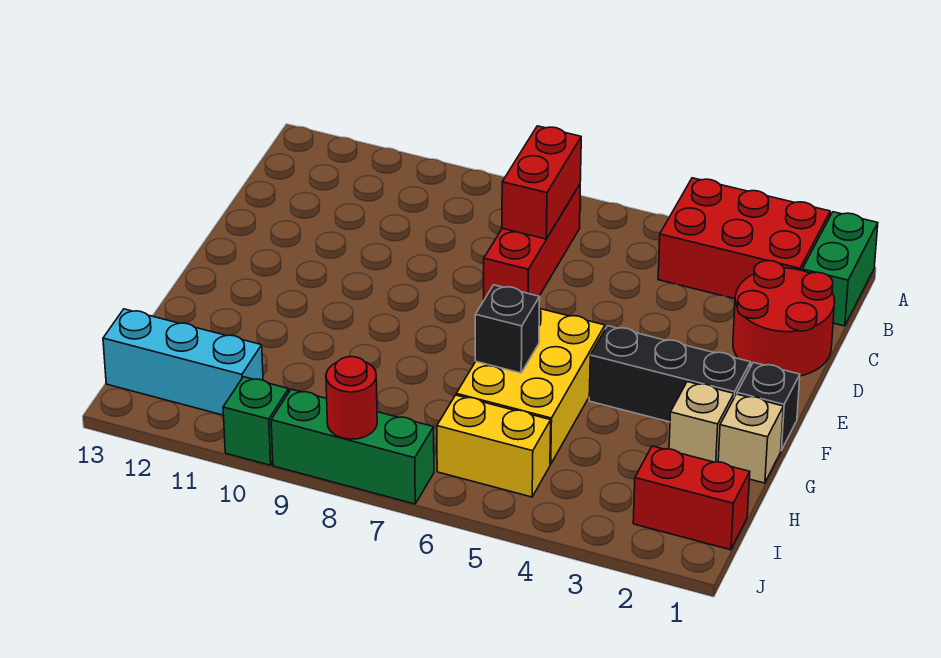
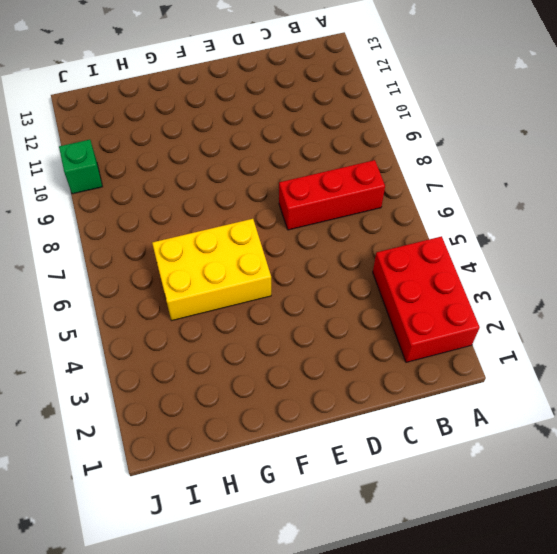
none -> green 1x2 brick [802,212,878,326]
none -> red 2x2 round brick [733,261,835,376]
none -> black 1x1 brick [737,362,800,450]

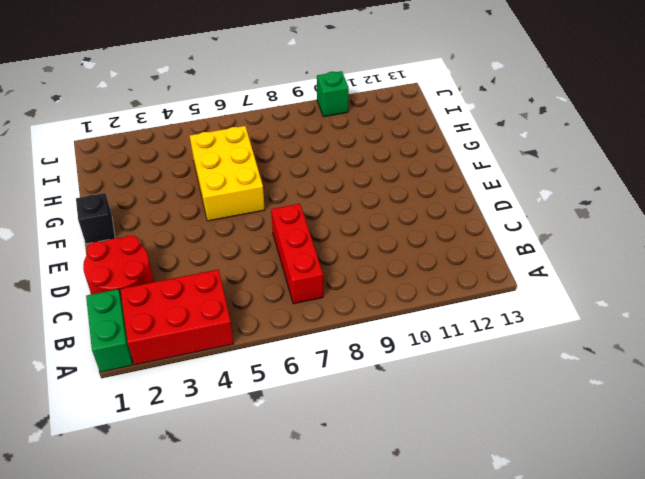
none -> black 1x3 brick [589,326,751,422]
none -> tan 1x1 brick [718,394,783,483]
none -> tan 1x1 brick [669,382,734,462]

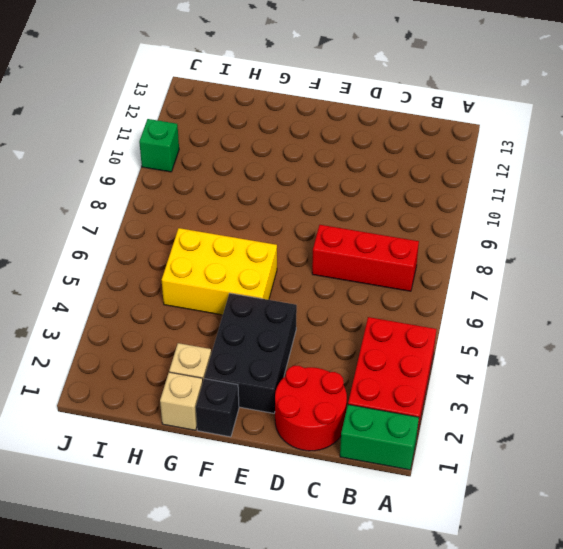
black 2x3 brick [205,293,297,413] -> black 1x3 brick [589,326,751,422]
none -> red 1x2 brick [633,446,750,550]
none -> yellow 1x2 brick [437,395,551,497]
none -> cyan 1x3 brick [103,309,263,415]

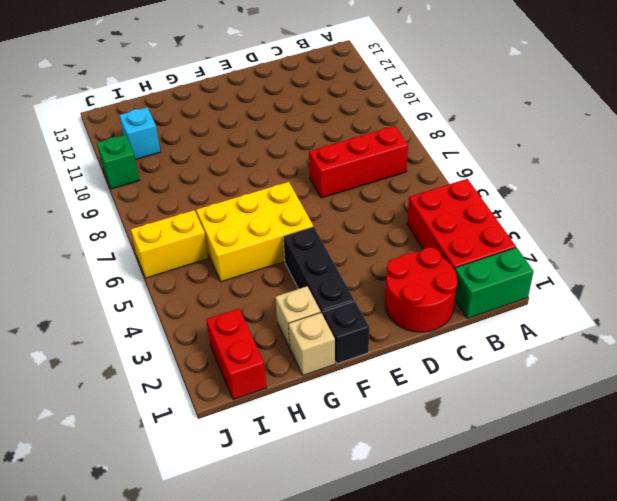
yellow 1x2 brick [131,210,208,278] -> yellow 1x2 brick turned to [437,395,551,497]
cyan 1x1 brick [119,107,161,160] -> cyan 1x3 brick [103,309,263,415]
none -> green 1x3 brick [271,389,434,504]
none -> red 1x2 brick [502,126,581,239]
none -> black 1x1 brick [475,285,540,373]

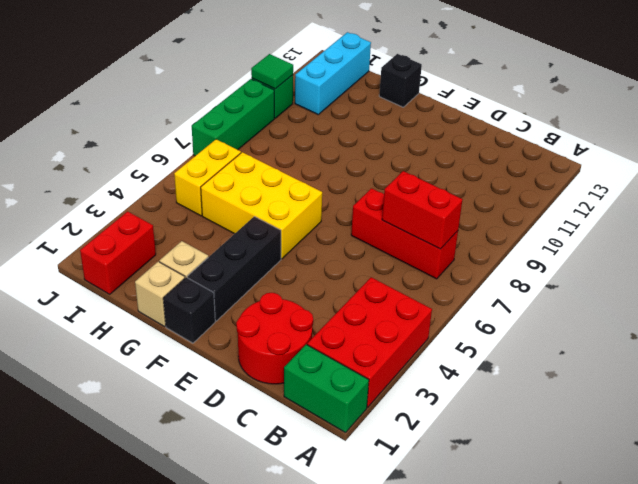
black 1x1 brick [379,54,422,107] -> black 1x1 brick moved to [475,285,540,373]
green 1x1 tile [251,54,293,89] -> none
none -> red 1x1 round brick [326,357,377,439]

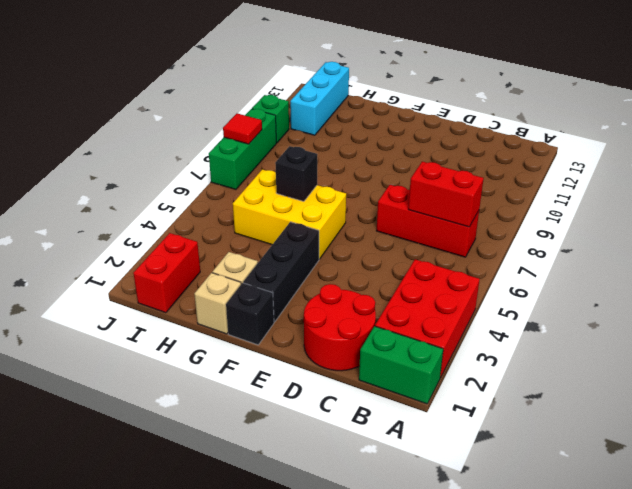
red 1x1 tile [223,114,262,144] -> red 1x1 round brick [326,357,377,439]
none -> yellow 1x2 brick [437,395,551,497]

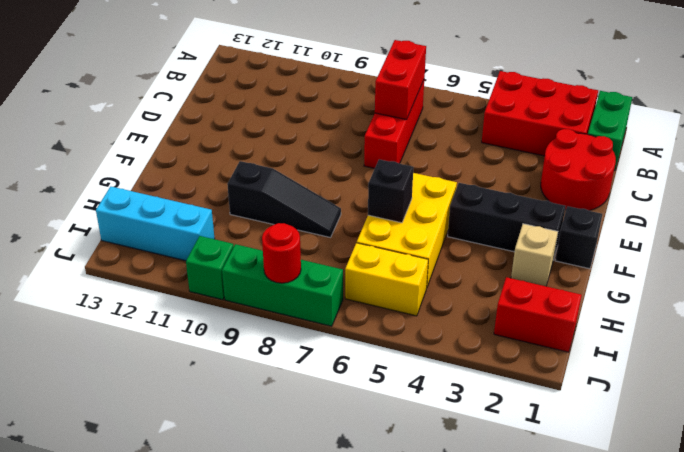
black 1x3 slope [227,161,341,237] -> none
none -> tan 1x1 brick [718,394,783,483]

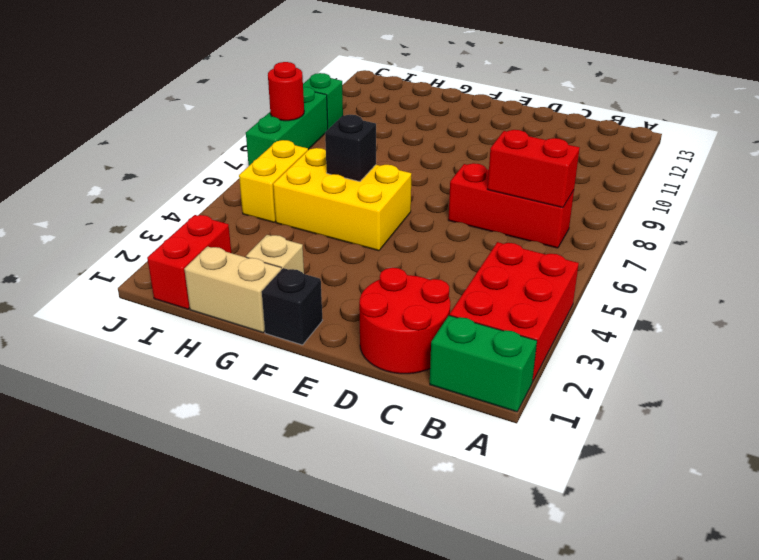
tan 1x2 brick [184,247,281,333] -> tan 1x1 brick [718,394,783,483]
none -> black 1x3 brick [589,326,751,422]
none -> cyan 1x3 brick [103,309,263,415]

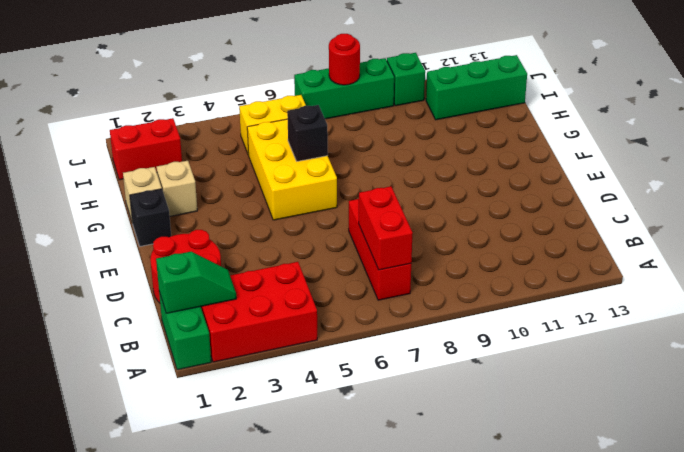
green 1x2 slope [156,252,236,313] -> none
green 1x3 brick [426,55,527,120] -> cyan 1x3 brick [103,309,263,415]
none -> black 1x3 brick [589,326,751,422]

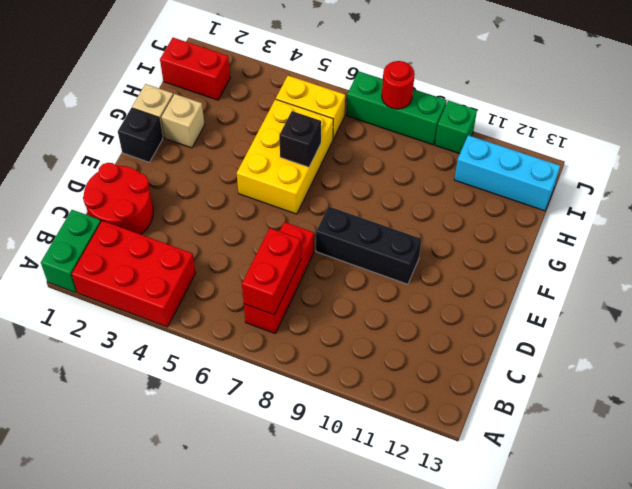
black 1x3 brick [316,206,421,284] -> black 1x3 brick moved to [589,326,751,422]

